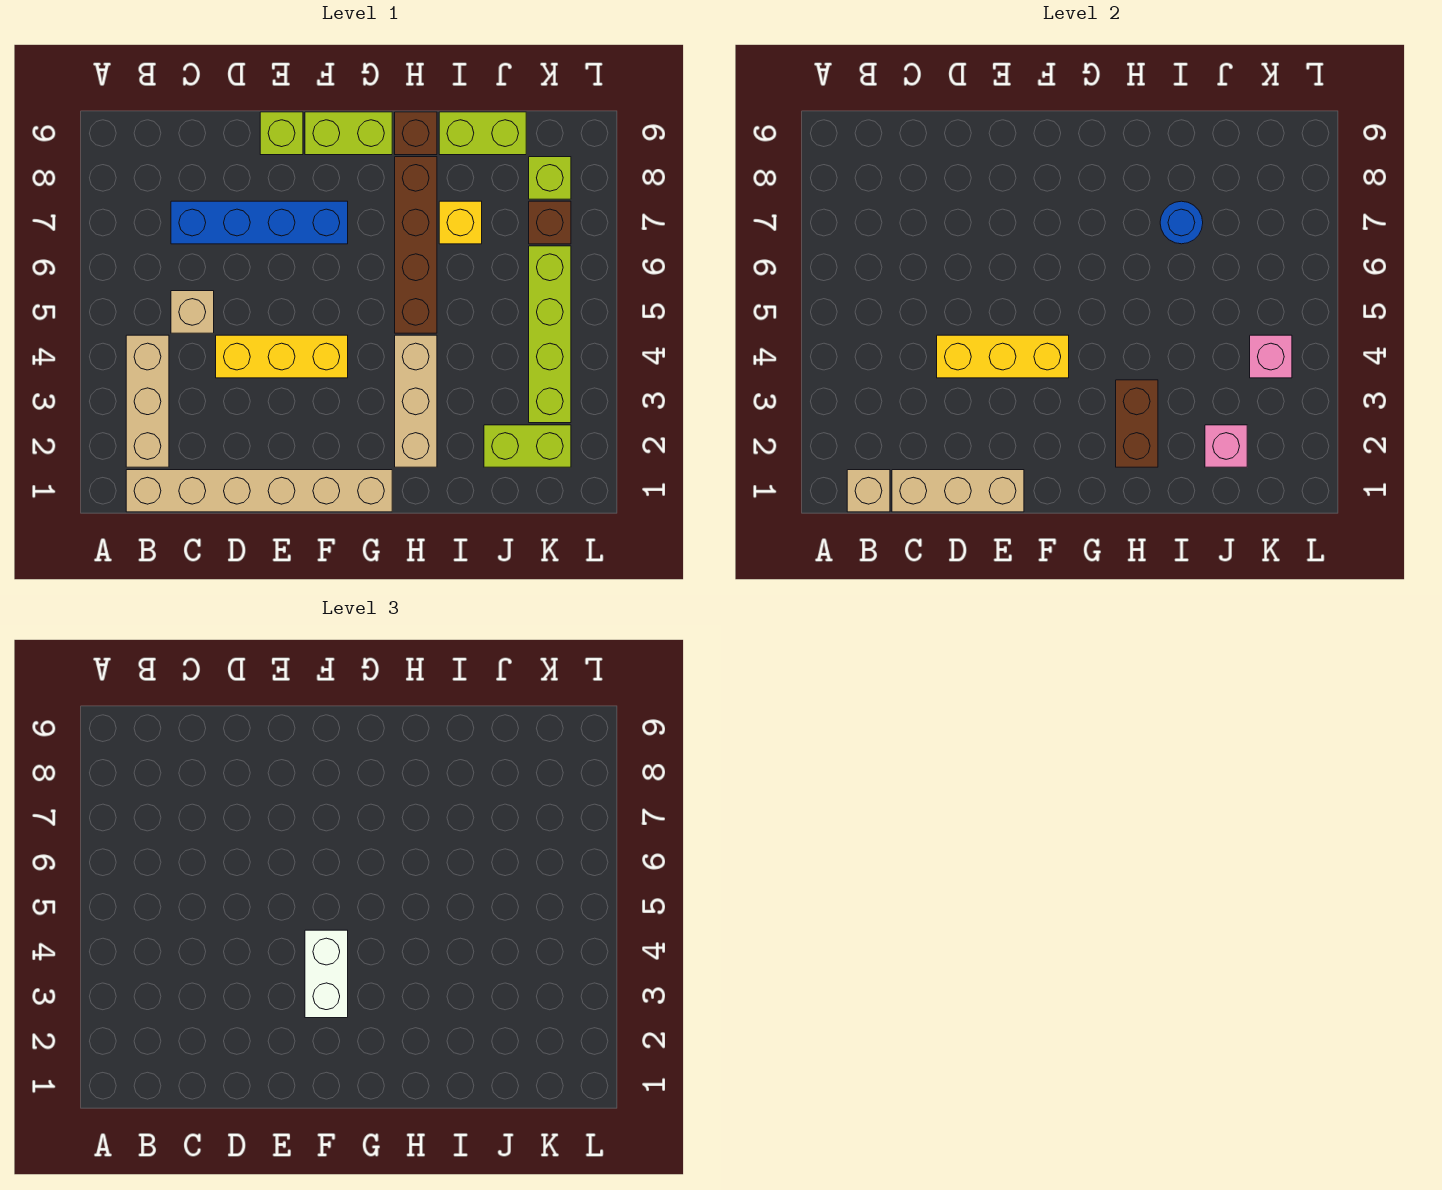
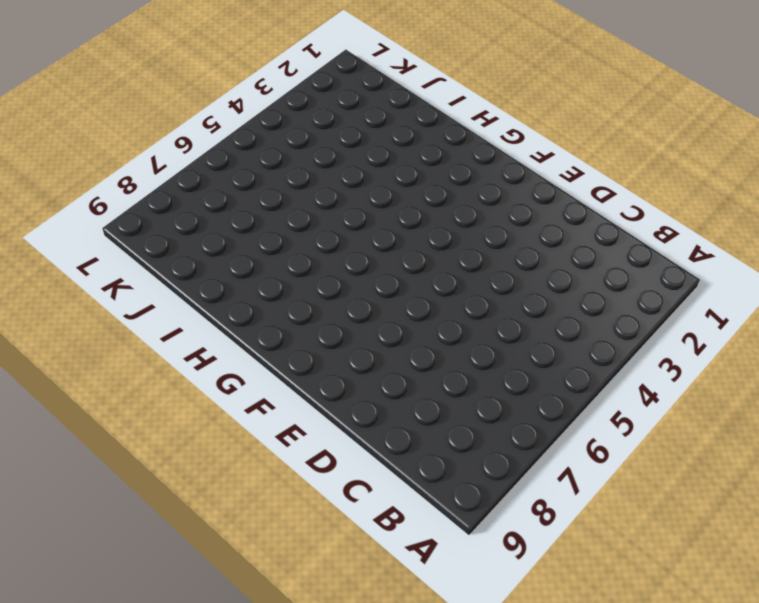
none -> tan 1x6 brick [126,470,392,512]
none -> tan 1x3 brick [126,335,169,467]
none -> tan 1x1 brick [171,291,214,333]

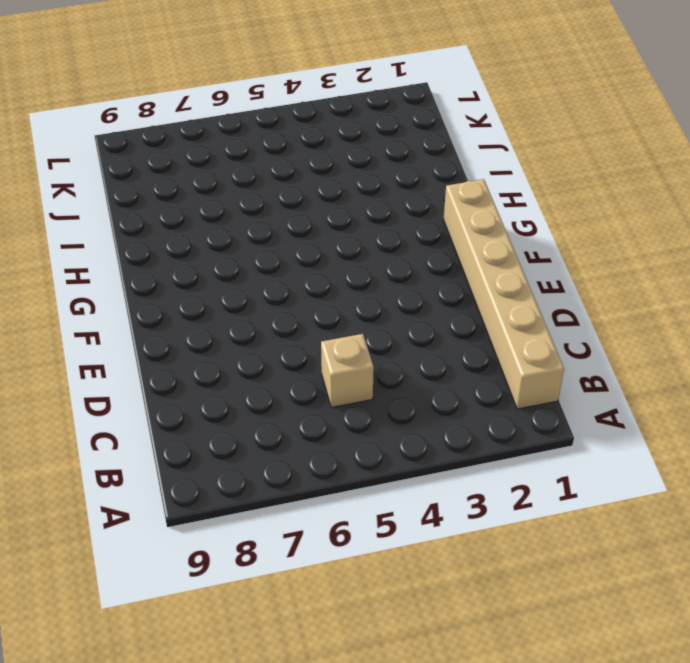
none -> tan 1x3 brick [126,335,169,467]
none -> blue 1x4 brick [171,201,348,244]
none -> yellow 1x3 brick [216,335,348,378]

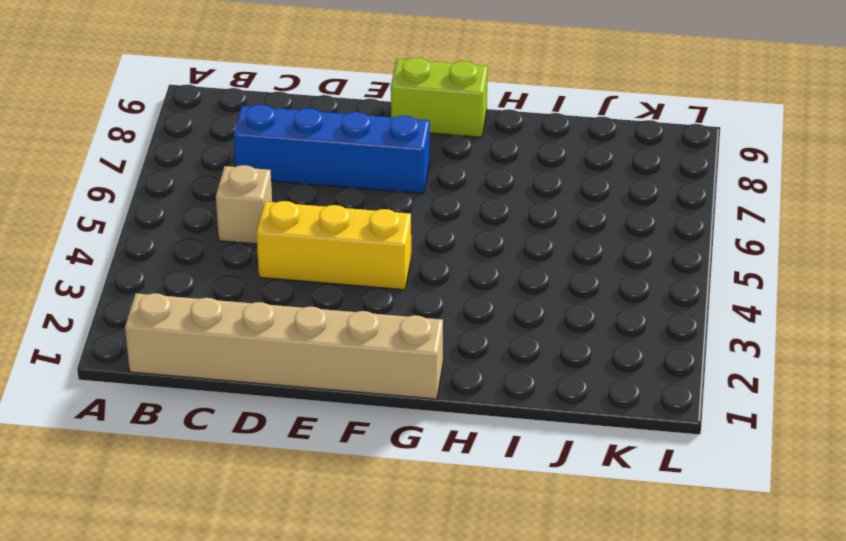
none -> tan 1x3 brick [126,335,169,467]
none -> lime 1x1 brick [260,112,303,155]
none -> tan 1x3 brick [395,335,437,467]

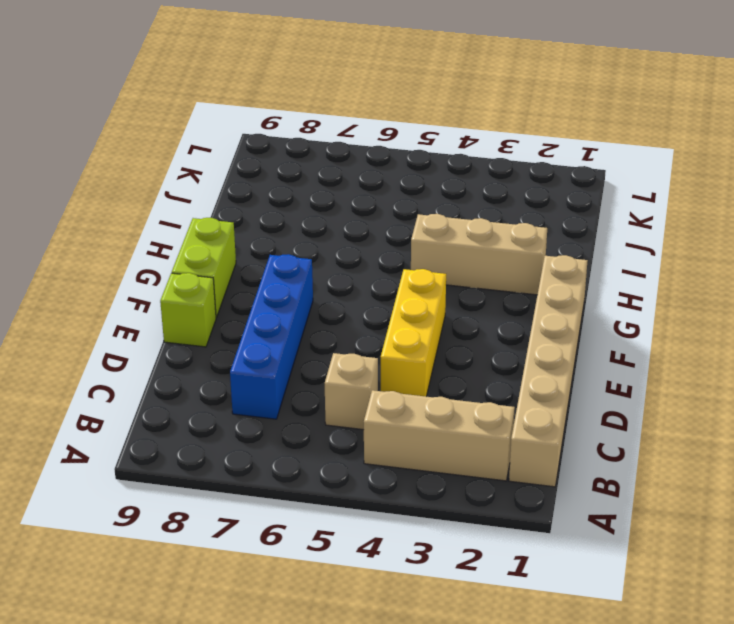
none -> brown 1x4 brick [395,157,437,333]
none -> brown 1x1 brick [395,112,437,155]
none -> yellow 1x1 brick [439,201,482,244]

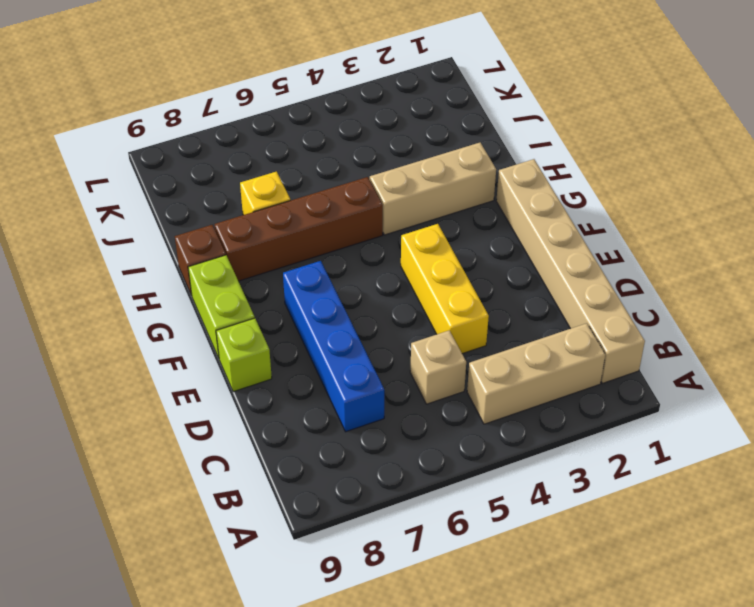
none -> lime 1x2 brick [439,112,526,155]
none -> lime 1x2 brick [484,425,571,467]
none -> lime 1x4 brick [529,246,571,423]

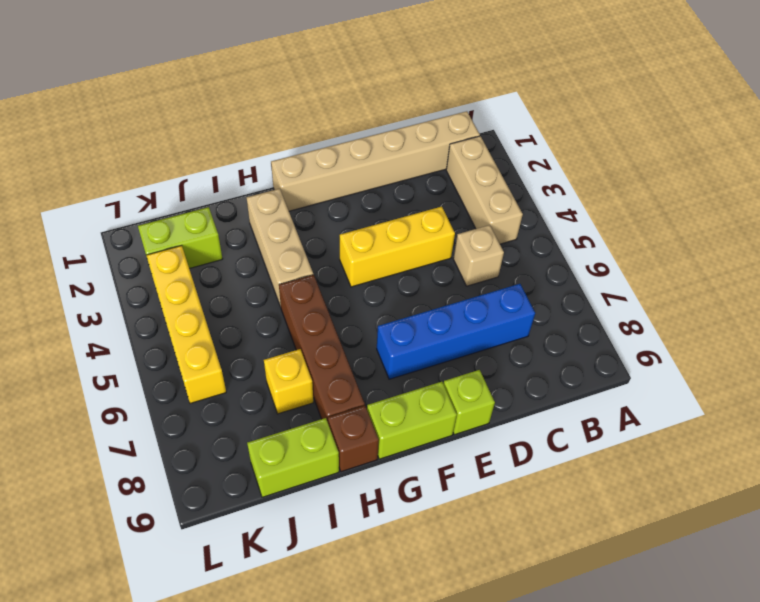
yellow 1x4 brick [146,246,226,403] -> lime 1x4 brick [529,246,571,423]
none -> brown 1x1 brick [529,201,571,244]
none -> lime 1x1 brick [529,157,571,199]
none -> tan 1x1 brick [847,470,890,512]

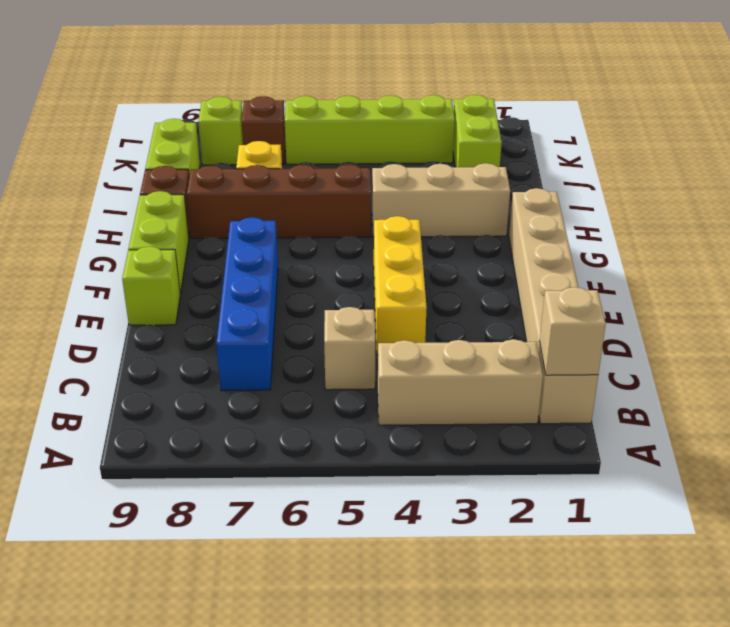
none -> tan 1x3 brick [892,470,1024,512]
none -> yellow 1x3 brick [937,335,1069,378]
none -> brown 1x2 brick [1116,380,1158,467]

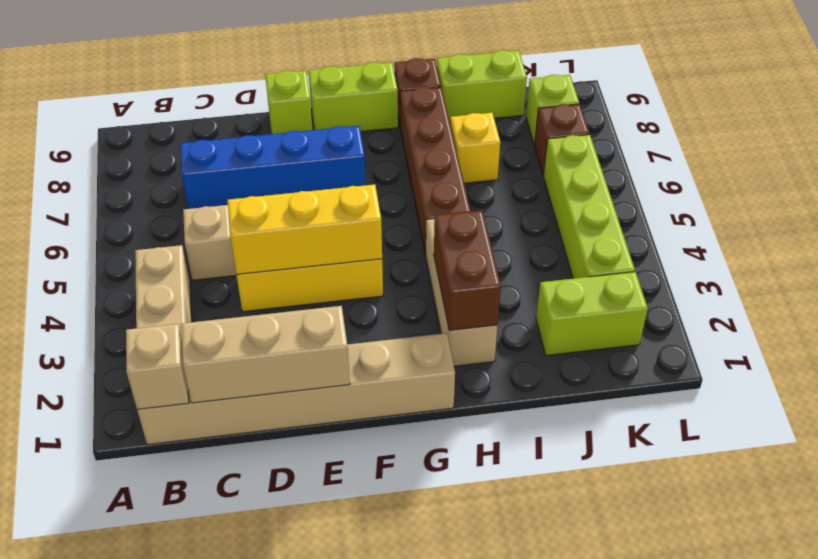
none -> blue 1x1 round brick [1160,201,1203,244]
none -> pink 1x1 brick [1205,425,1247,467]
none -> pink 1x1 brick [1250,335,1292,378]

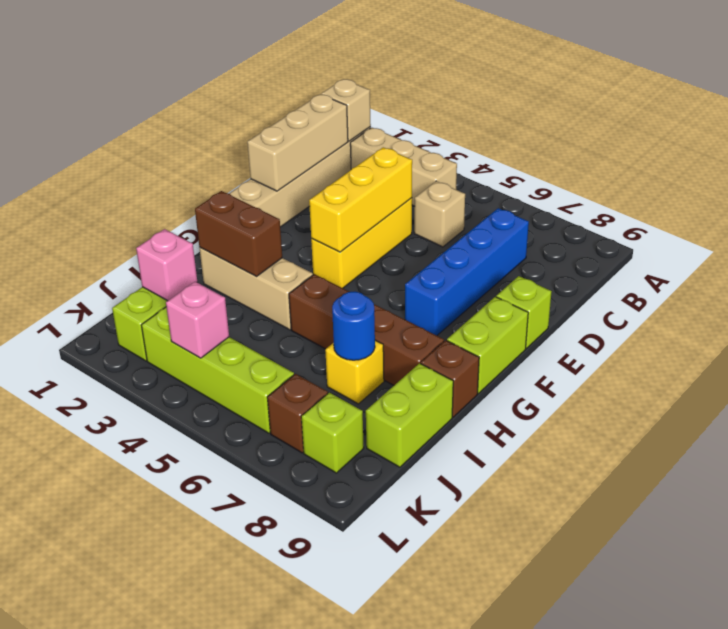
none -> white 1x2 brick [305,930,348,1018]

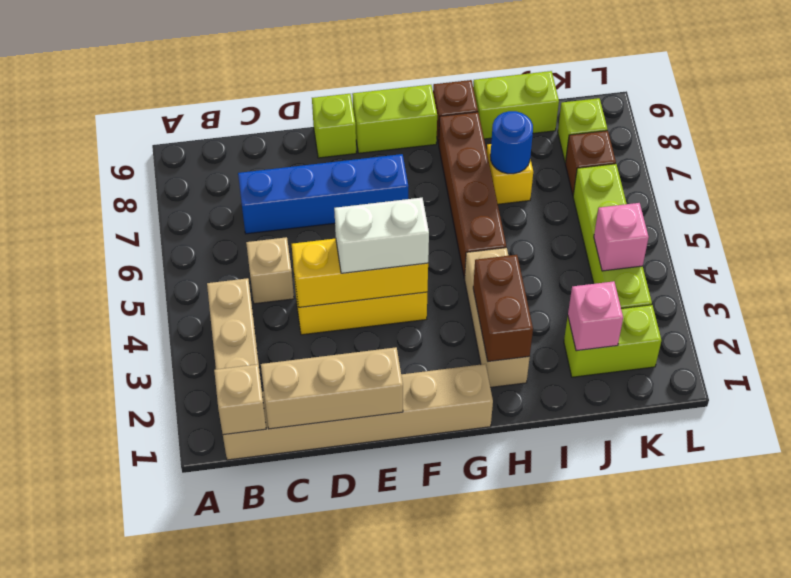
white 1x2 brick [334,198,429,273] -> white 1x2 brick turned to [305,930,348,1018]

